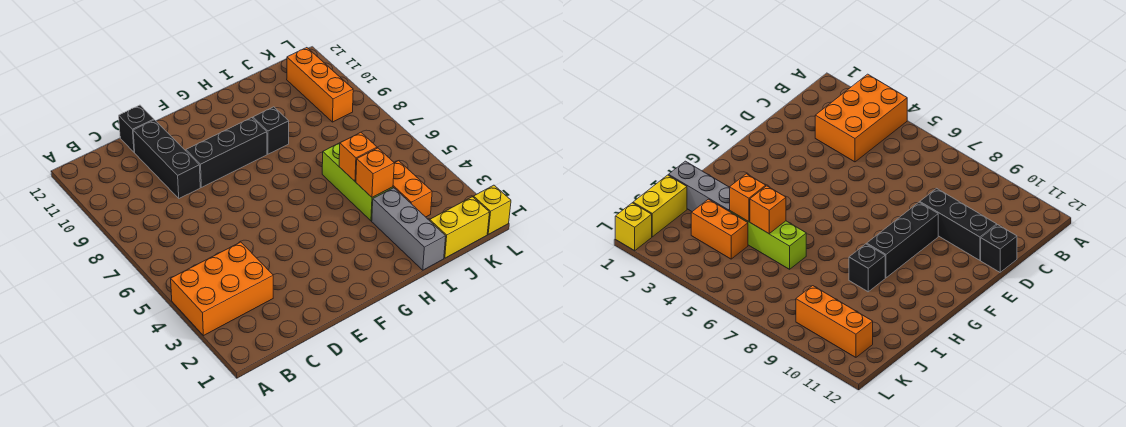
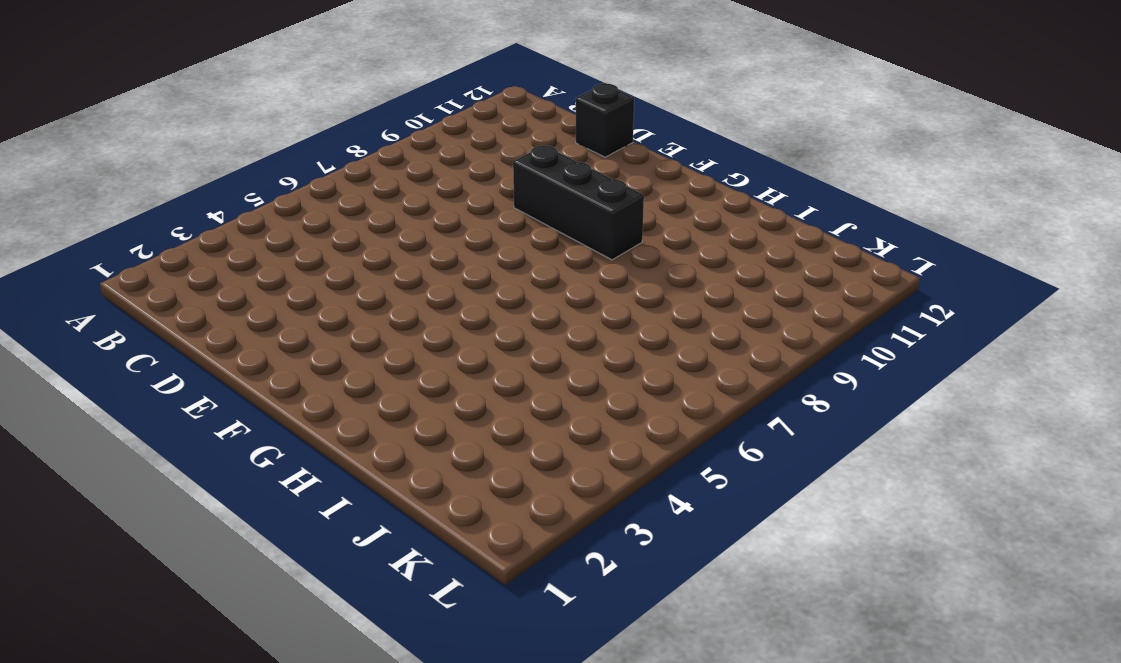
none -> orange 2x3 brick [171,242,273,336]
none -> black 1x3 brick [133,120,200,198]
none -> black 1x1 brick [253,107,289,154]

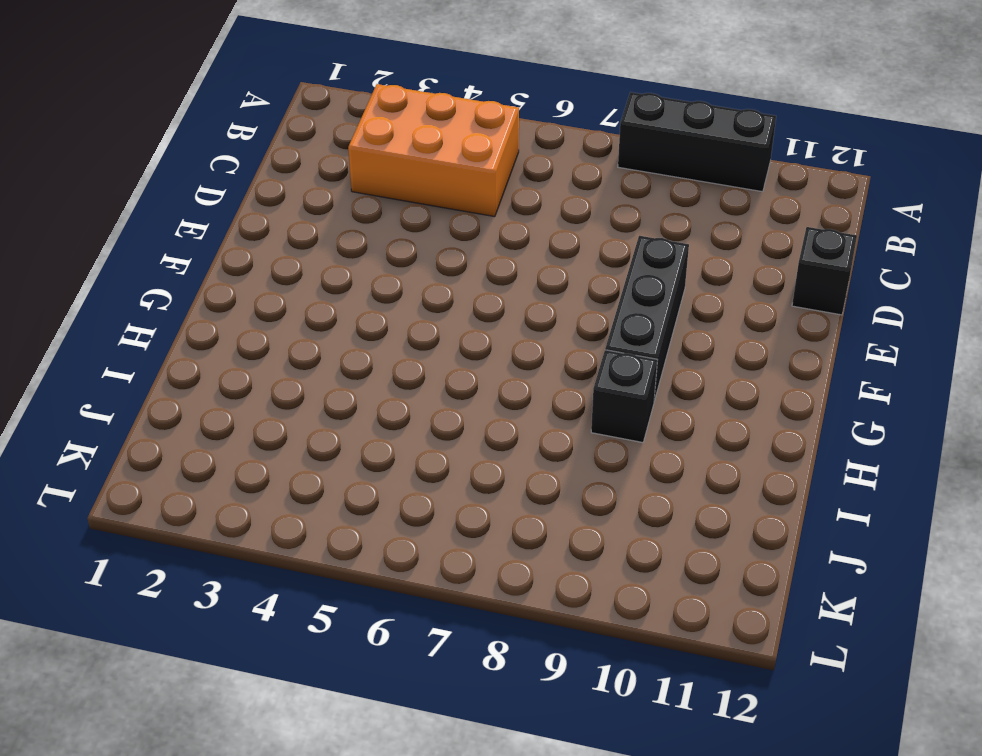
black 1x3 brick [618,92,776,192] -> black 1x3 brick moved to [133,120,200,198]
orange 2x3 brick [348,84,519,217] -> orange 2x3 brick turned to [171,242,273,336]
none -> grey 1x3 brick [372,188,446,270]
none -> lime 1x3 brick [322,143,393,221]
none -> yellow 1x2 brick [430,197,490,258]

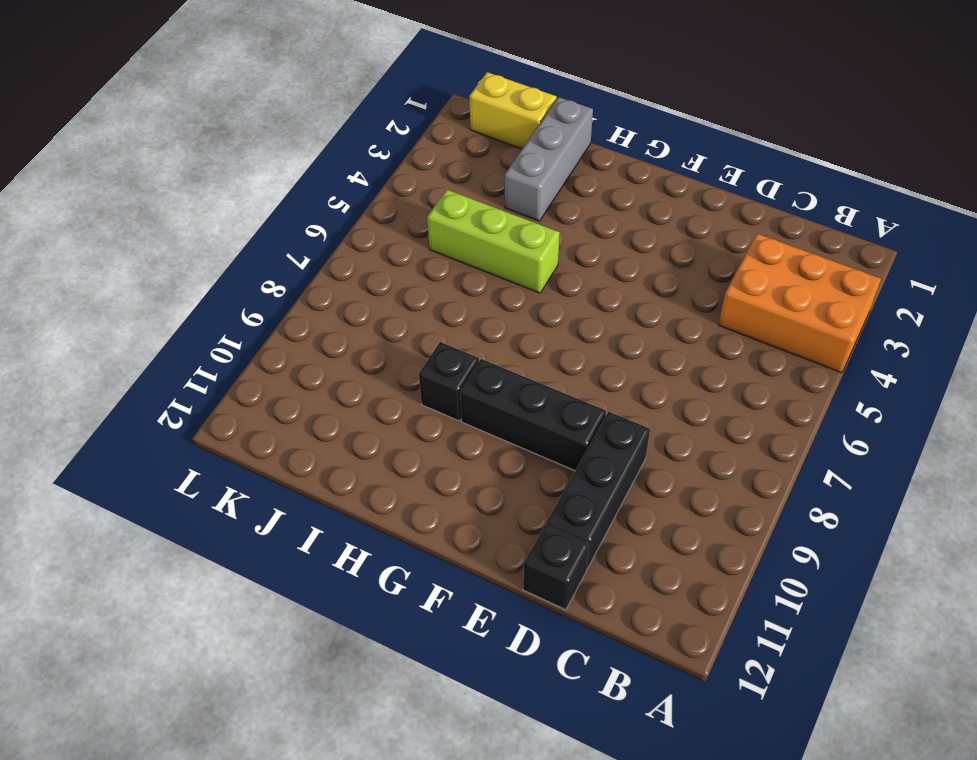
lime 1x3 brick [427,190,560,293] -> lime 1x3 brick turned to [322,143,393,221]
none -> orange 1x2 brick [393,161,432,217]
none -> orange 1x3 brick [287,48,353,122]
none -> yellow 1x1 brick [473,185,511,234]

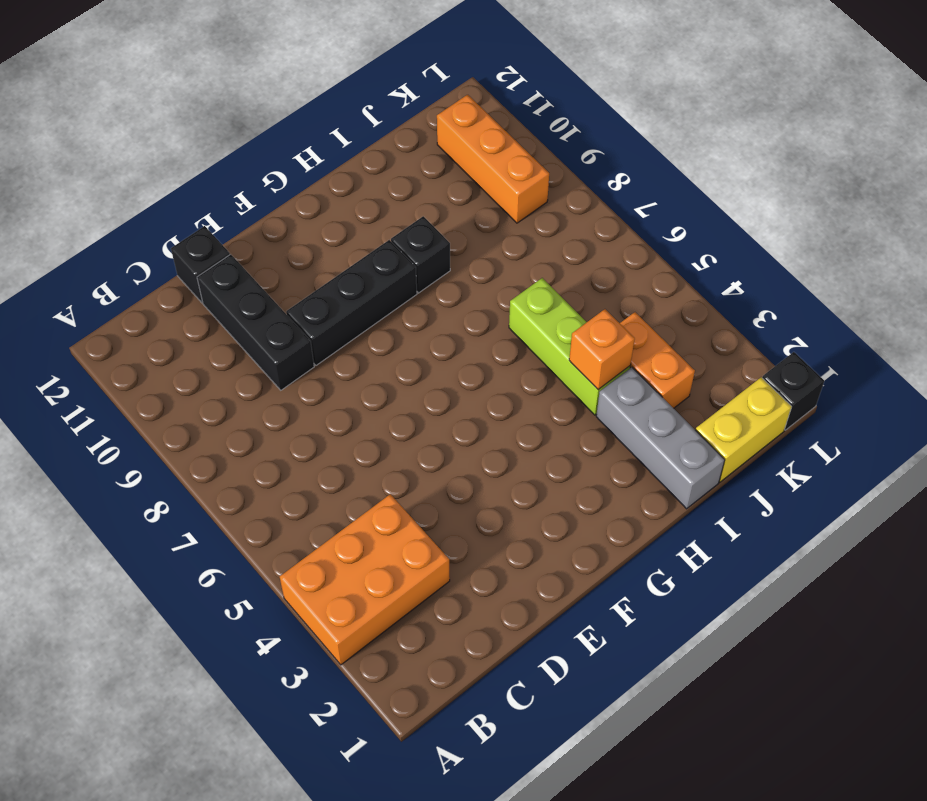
black 1x1 brick [762,352,824,430] -> yellow 1x1 brick [473,185,511,234]
none -> orange 1x1 brick [339,132,377,181]

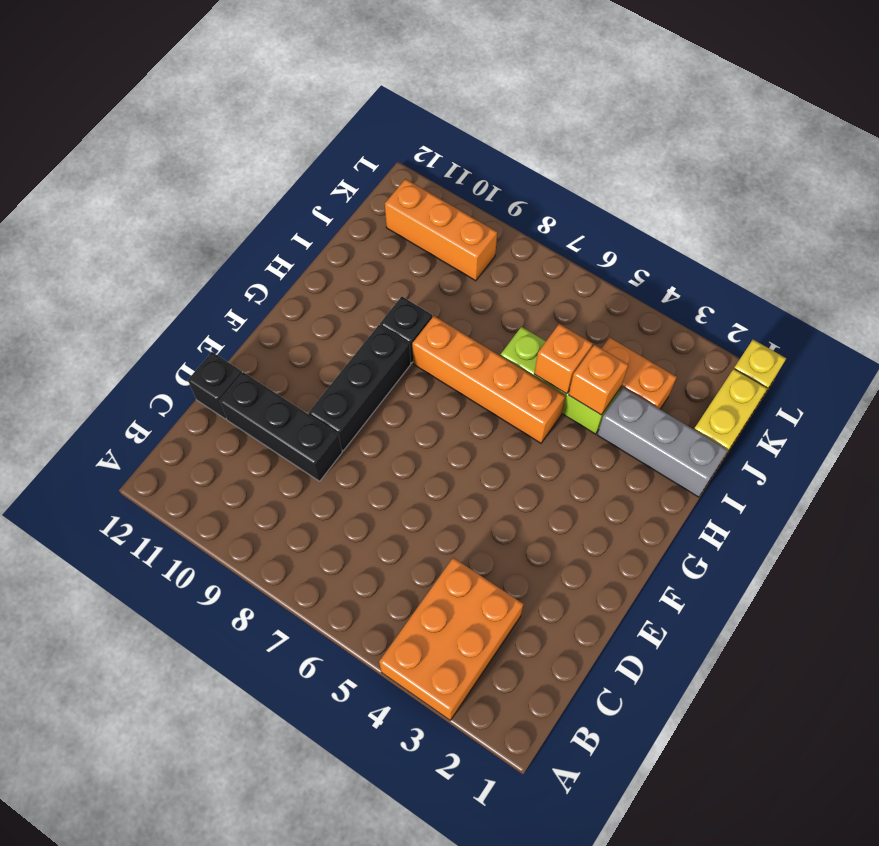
orange 1x4 brick [412,316,566,443] -> none

